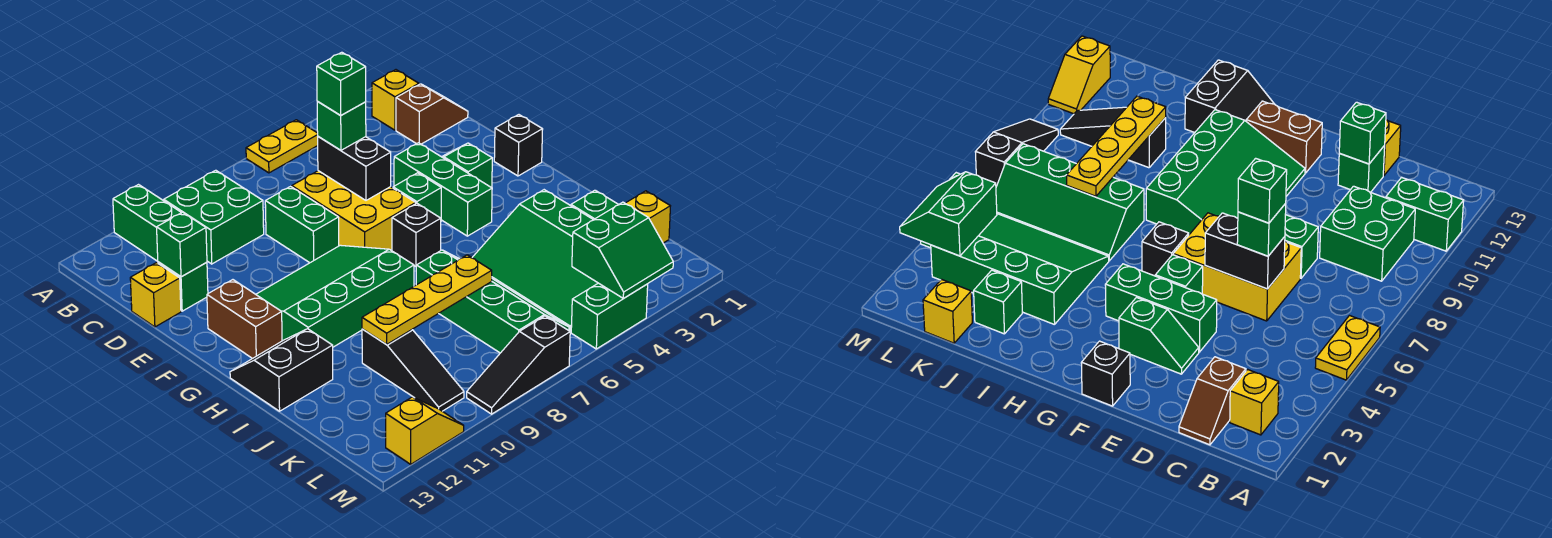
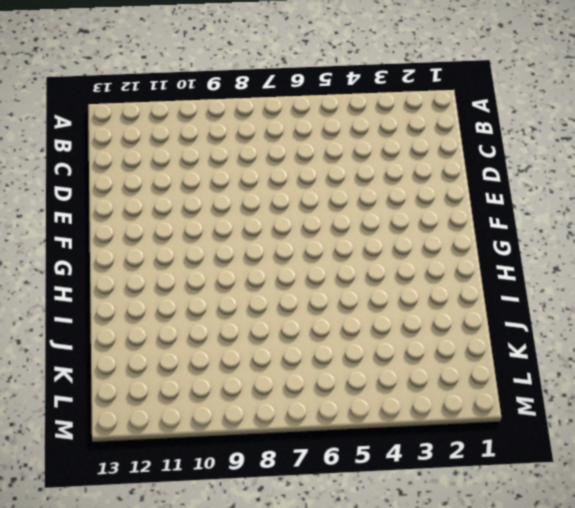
none -> yellow 1x2 plate [246,120,318,173]
none -> green 1x2 brick [113,185,181,261]
none -> yellow 1x1 brick [372,70,419,130]
none -> green 2x2 brick [164,170,264,264]

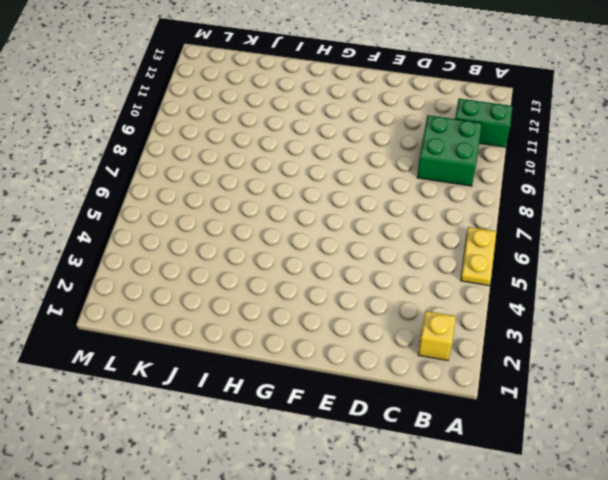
none -> brown 1x2 slope [396,84,468,144]
none -> yellow 2x3 brick [292,171,416,250]
none -> green 1x2 brick [265,187,339,263]
none -> green 1x1 brick [158,262,208,311]

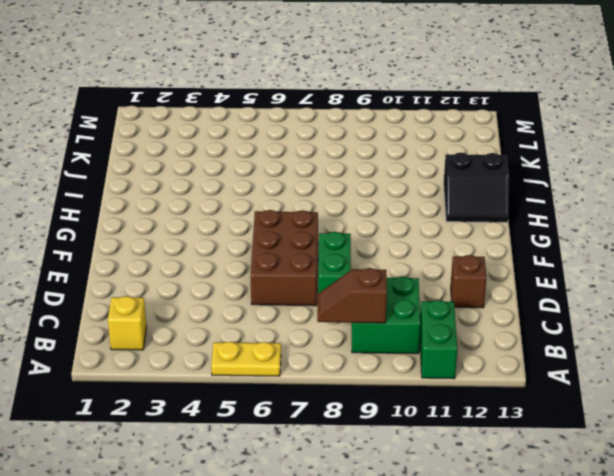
brown 1x2 slope [317,268,387,323] -> brown 1x2 slope moved to [396,84,468,144]
brown 2x3 brick [251,210,318,306] -> yellow 2x3 brick [292,171,416,250]
brown 1x1 brick [451,255,486,308] -> green 1x1 brick [158,262,208,311]
none -> yellow 1x1 brick [130,263,181,327]
none -> green 1x2 slope [442,143,492,188]
none -> green 1x3 brick [394,143,492,236]
none -> black 1x1 brick [494,115,543,176]

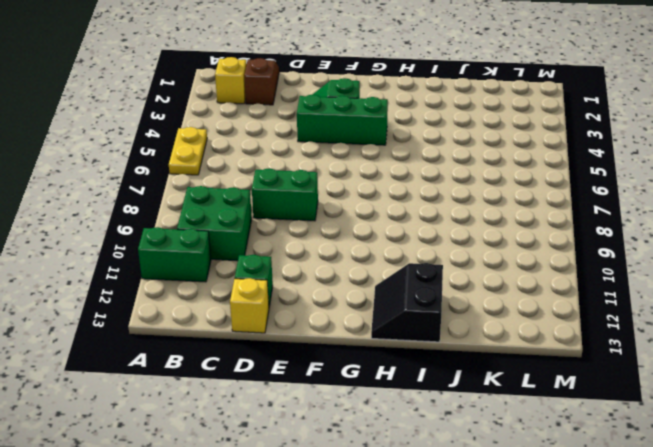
none -> yellow 2x3 brick [292,171,416,250]
none -> black 1x1 brick [494,115,543,176]
none -> green 1x1 brick [393,173,441,218]
none -> green 3x4 slope [256,245,414,347]

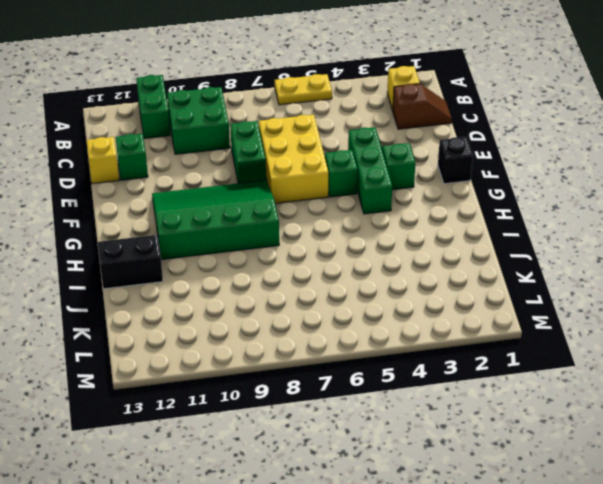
none -> brown 1x2 brick [207,280,282,359]
none -> black 1x1 brick [392,203,441,266]
none -> green 3x4 slope [472,190,598,332]
none -> green 2x4 slope [416,250,569,353]

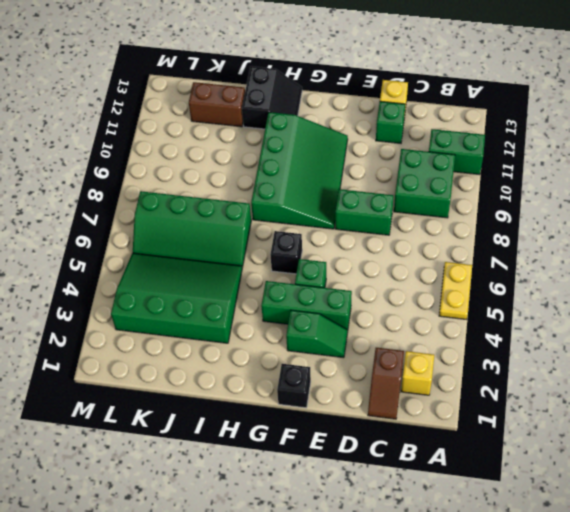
brown 1x2 brick [189,82,245,127] -> brown 1x2 brick moved to [207,280,282,359]
none -> yellow 2x3 brick [292,171,416,250]
none -> green 1x1 brick [571,190,618,220]
none -> black 1x3 slope [362,329,464,411]
none -> yellow 1x1 brick [625,191,670,243]

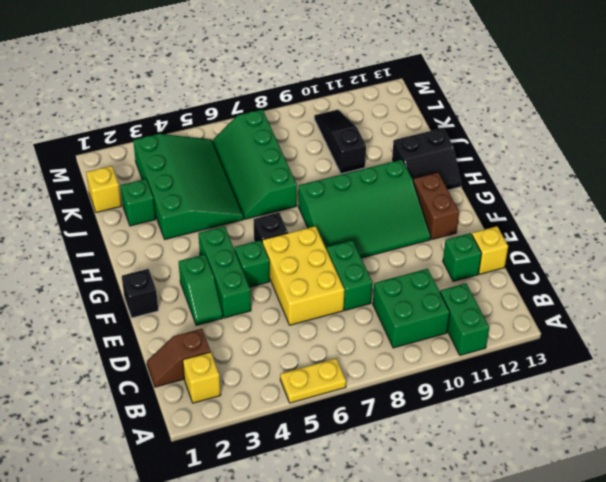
none -> green 1x2 brick [571,283,648,349]
none -> black 1x3 slope [467,316,570,414]
none -> yellow 1x2 slope [386,397,464,464]
none -> black 1x2 brick [318,137,391,200]

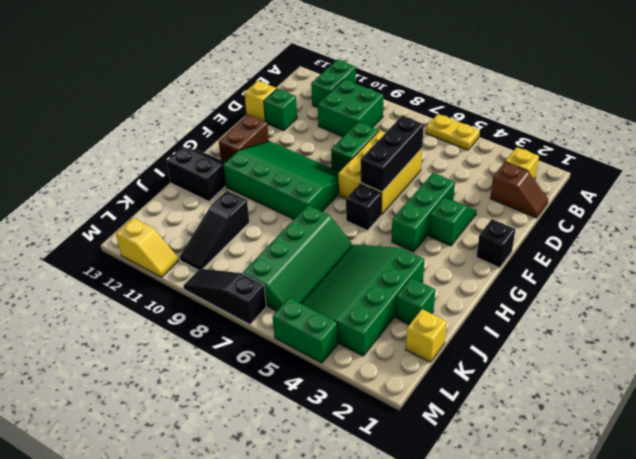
black 1x3 brick [361,116,424,192] -> black 1x2 brick [318,137,391,200]
none -> green 1x1 brick [393,173,441,218]
none -> green 1x1 brick [157,212,207,277]
none -> yellow 1x4 plate [362,255,492,345]
none -> green 2x2 slope [572,202,673,299]

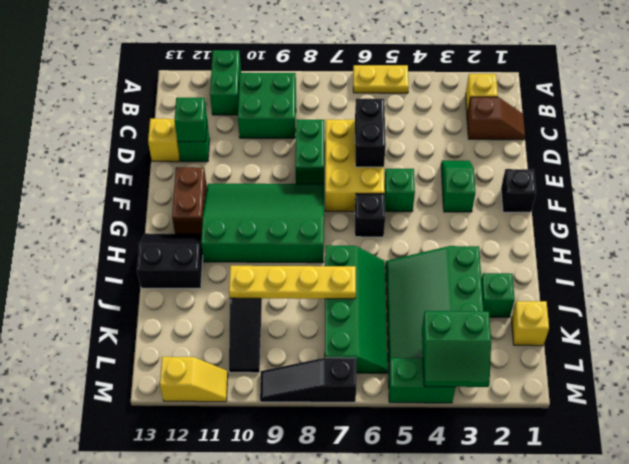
none -> green 1x3 brick [394,143,492,236]
none -> green 1x1 brick [317,102,366,150]
none -> green 1x1 brick [317,52,366,115]

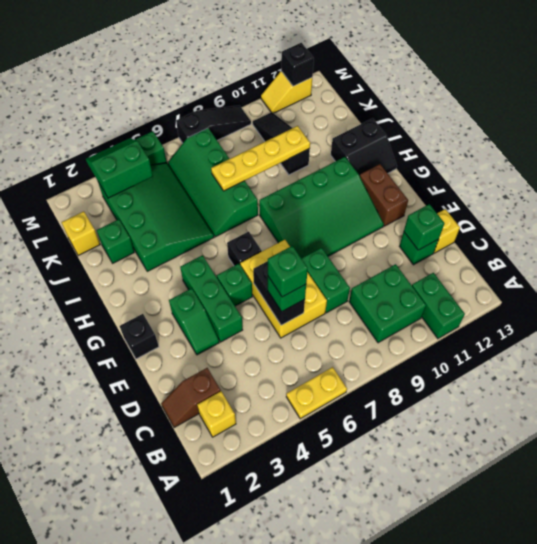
black 1x1 brick [281,43,314,86] -> none

